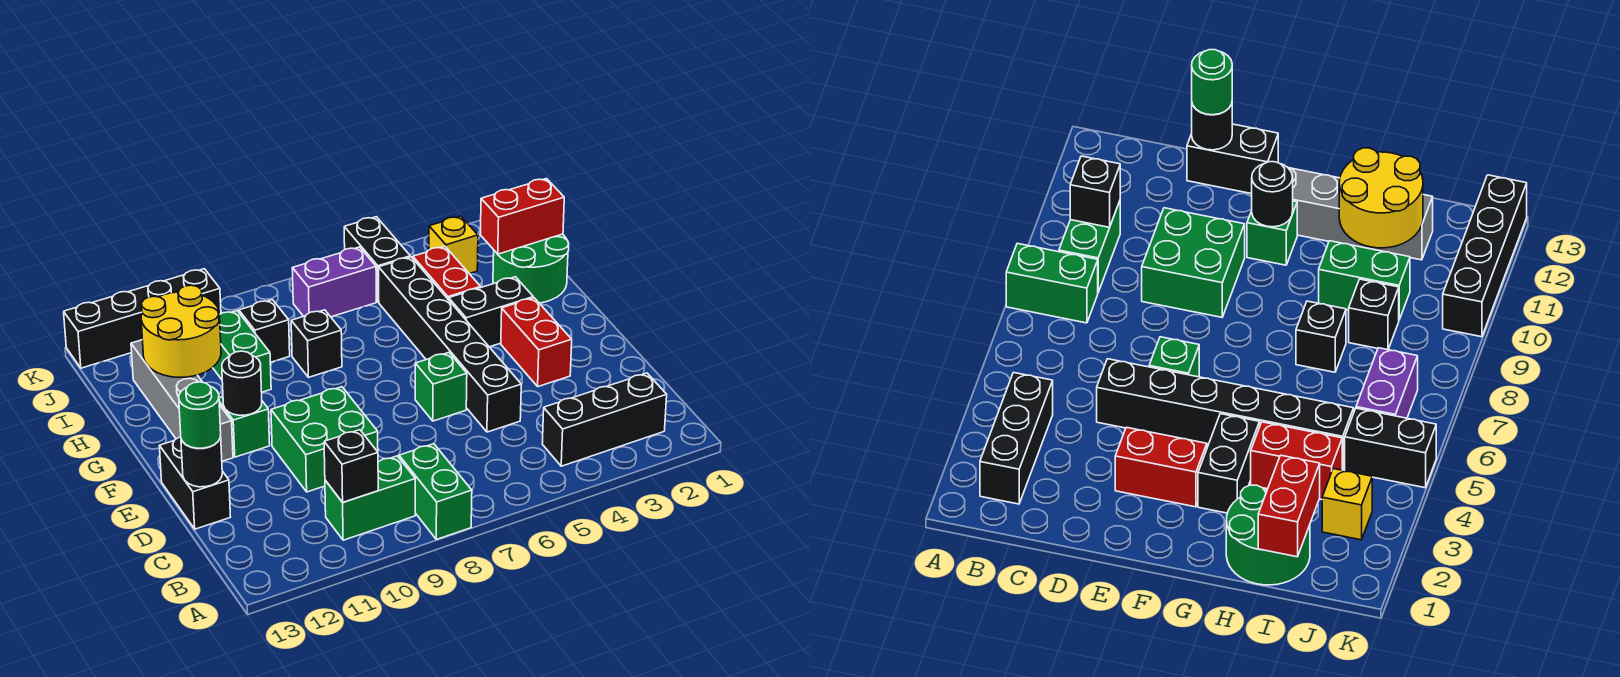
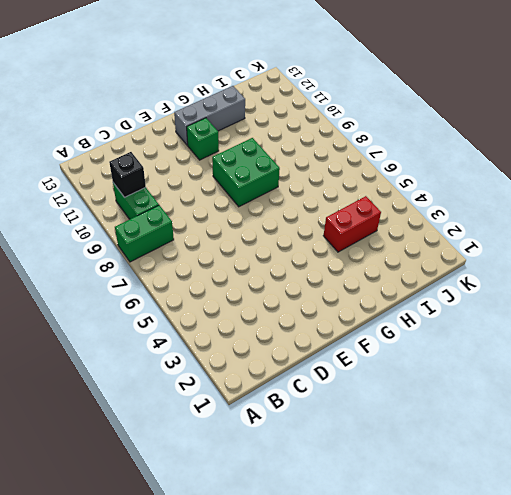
green 2x2 brick [212,138,280,207] -> green 2x2 brick moved to [271,387,378,492]
grey 1x3 brick [174,86,245,145] -> grey 1x4 brick [131,340,233,461]
none -> black 1x3 brick [542,373,667,466]
none -> black 1x6 brick [379,257,521,432]
none -> black 1x2 brick [160,437,230,529]

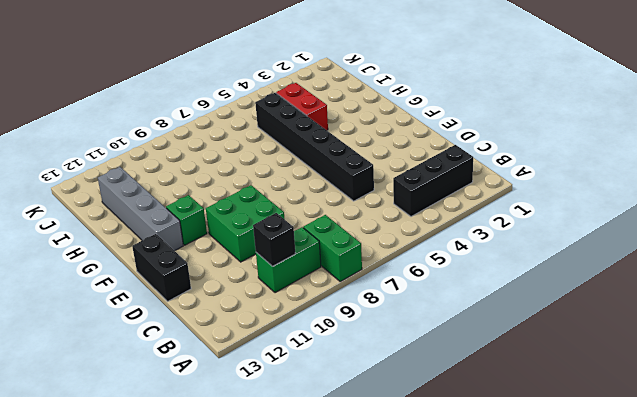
none -> red 1x2 brick [501,298,572,387]
none -> green 1x1 brick [415,352,467,421]
none -> black 1x2 brick [449,277,533,347]

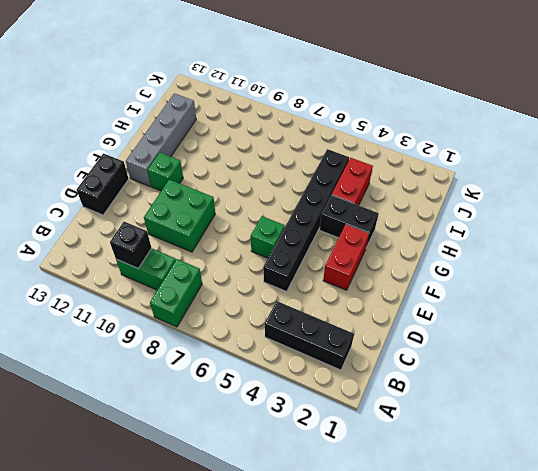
none -> green 2x2 round brick [493,234,569,303]
none -> black 1x1 brick [291,310,342,377]
none -> green 1x2 brick [213,311,271,392]

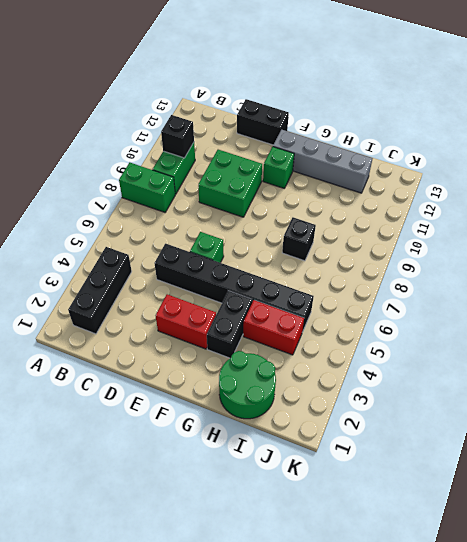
none -> green 1x2 brick [213,311,271,392]
none -> black 1x1 brick [239,300,290,362]
none -> yellow 1x1 brick [429,216,478,274]

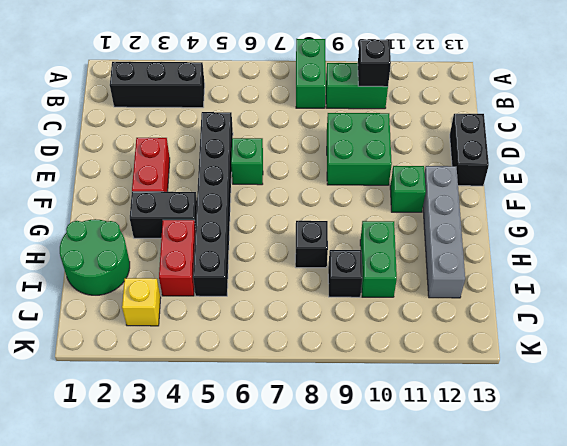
none -> black 1x2 brick [344,217,410,302]
none -> purple 1x2 brick [292,247,376,317]
none -> black 1x4 brick [64,269,221,368]

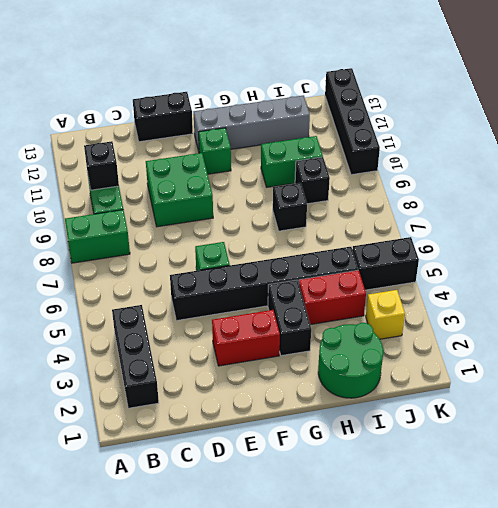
none -> purple 1x2 brick [292,247,376,317]
none -> black 1x1 round brick [181,437,222,487]
none -> black 1x1 round brick [222,351,262,415]

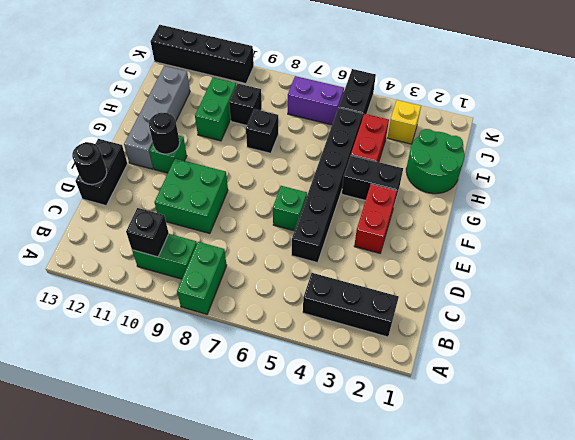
none -> yellow 2x2 round brick [141,285,221,377]
none -> red 1x2 brick [480,179,564,254]
none -> green 1x1 round brick [179,382,221,448]

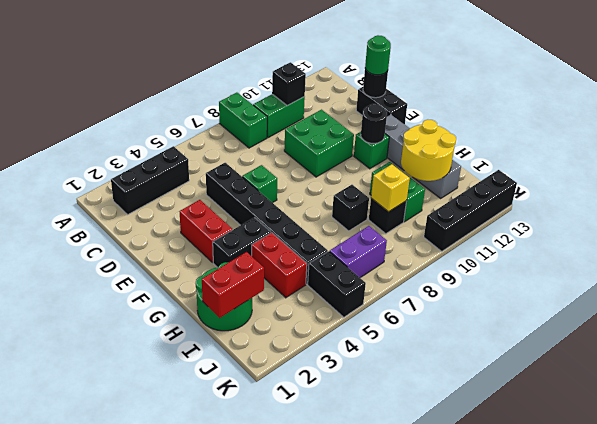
yellow 1x1 brick [371,164,410,212] -> yellow 1x1 brick moved to [429,216,478,274]

